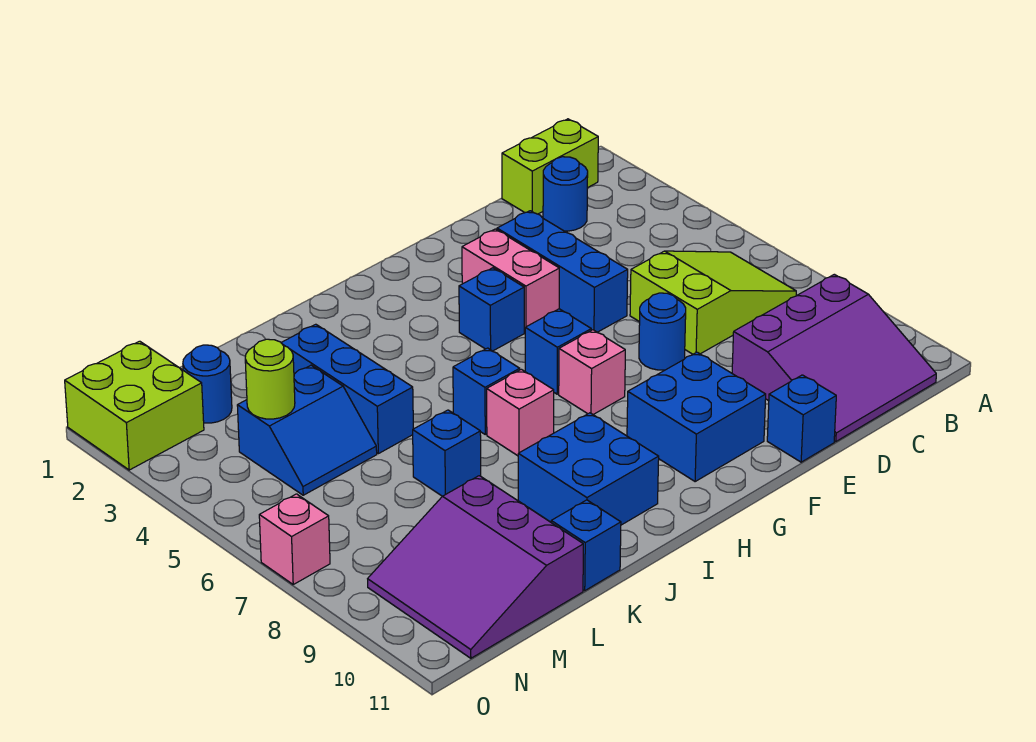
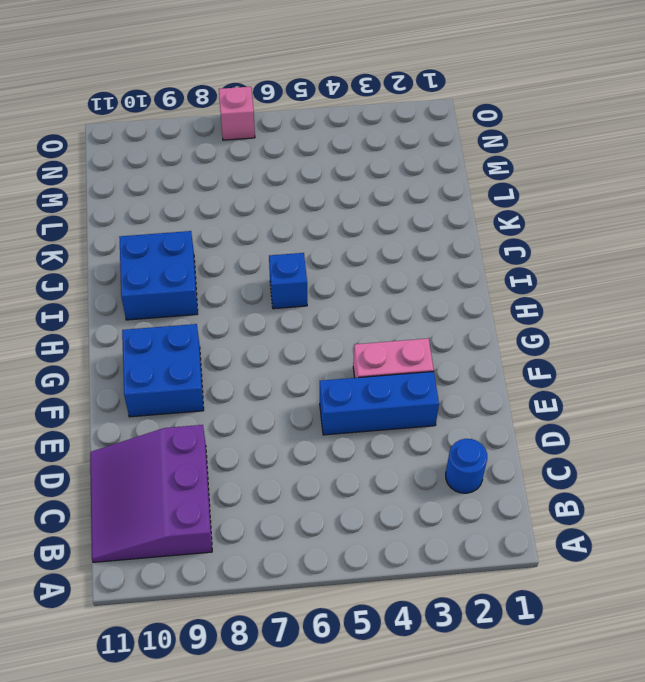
none -> lime 1x2 brick [502,119,598,214]
none -> lime 2x3 slope [630,251,796,354]
none -> blue 1x1 round brick [639,293,686,370]

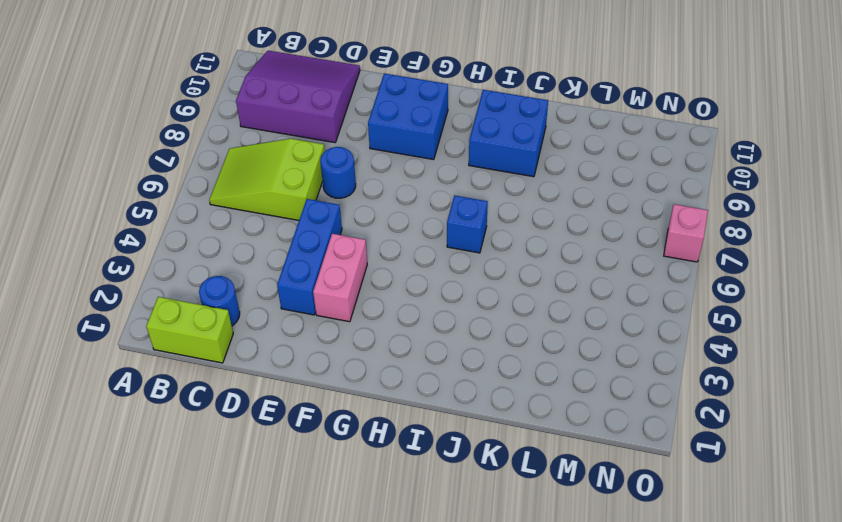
none -> blue 1x1 brick [767,375,836,462]
none -> blue 1x1 brick [459,268,524,351]
none -> blue 1x1 brick [525,309,591,394]

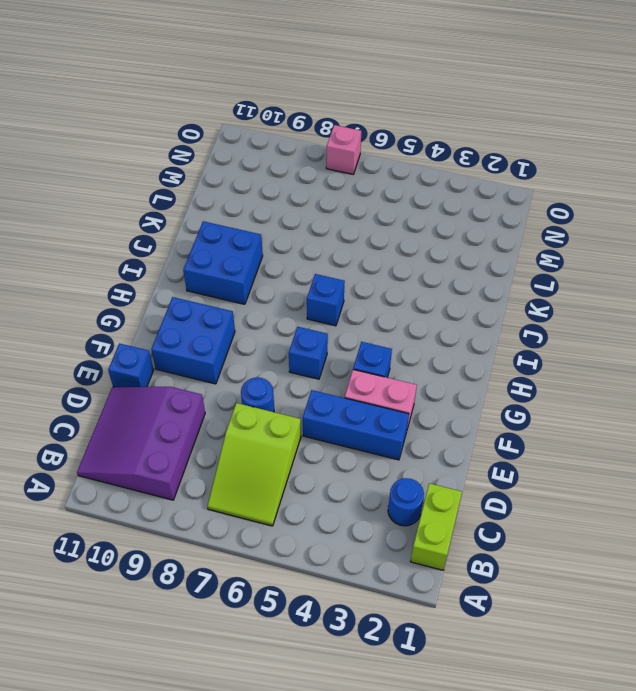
none -> pink 1x1 brick [559,330,625,414]
none -> pink 1x1 brick [487,369,554,456]
none -> blue 1x3 brick [281,324,413,454]

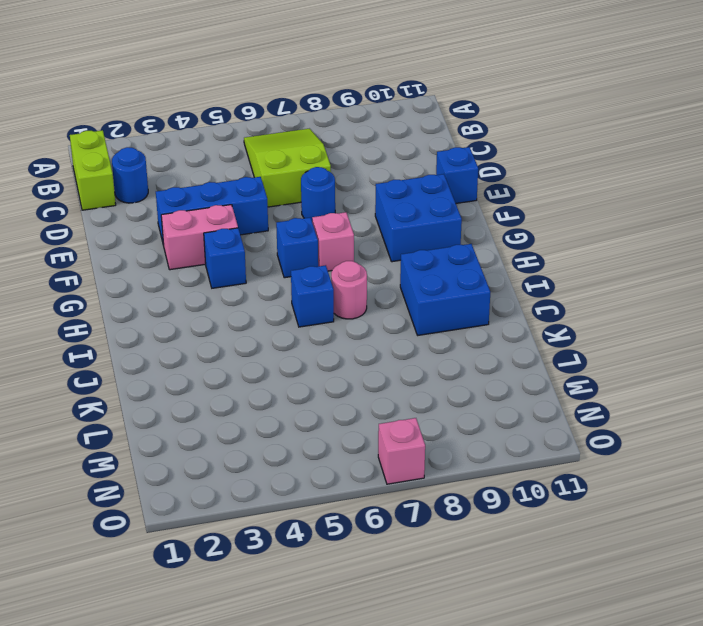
pink 1x1 round brick [331,261,367,319] -> pink 1x1 brick [487,369,554,456]
none -> purple 3x3 slope [732,274,936,442]
none -> blue 1x3 brick [281,324,413,454]
none -> blue 1x1 brick [413,410,481,496]

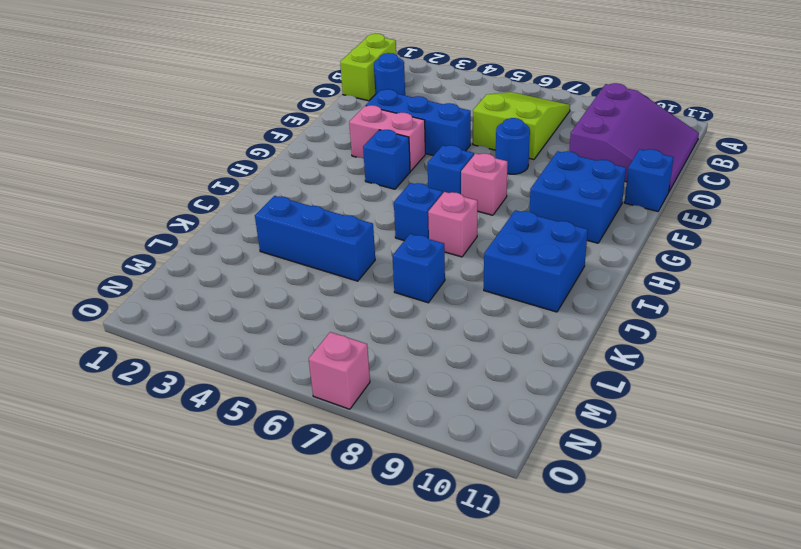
none -> blue 1x1 brick [551,500,621,591]
none -> blue 2x2 slope [237,365,377,495]
none -> purple 3x3 slope [368,476,583,658]

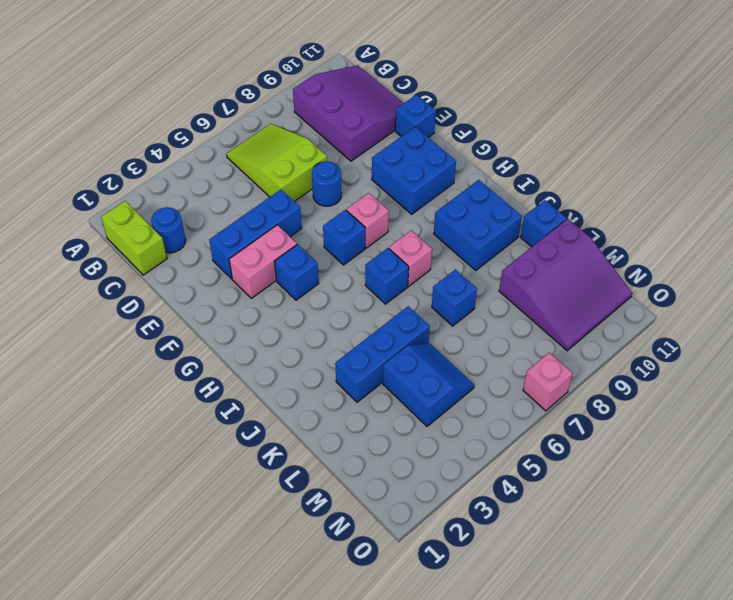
none -> blue 1x1 round brick [183,345,232,423]
none -> lime 2x2 brick [65,341,204,470]
none -> lime 1x1 round brick [245,339,295,419]

